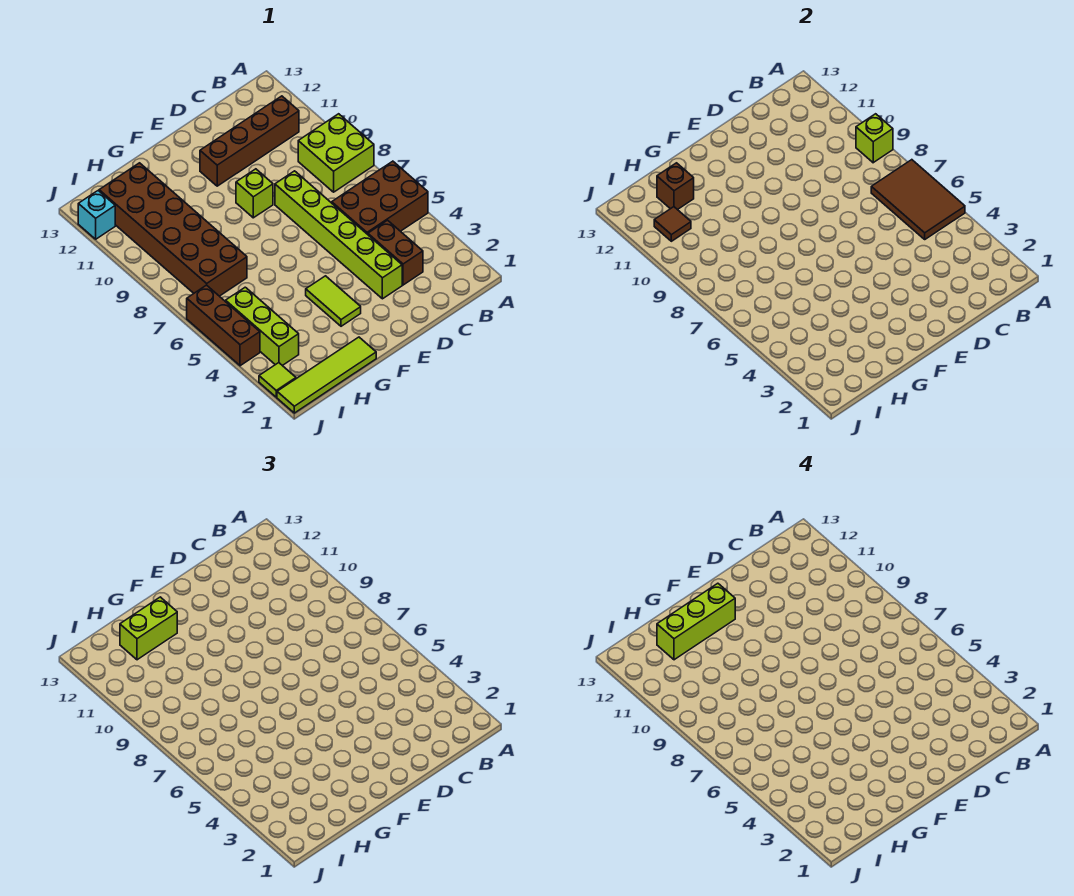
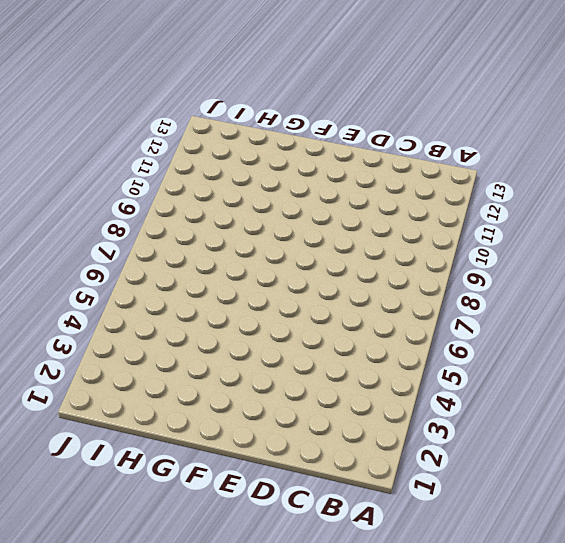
none -> brown 2x3 brick [332,161,428,234]
none -> lime 2x2 brick [298,114,374,192]
none -> brown 1x4 brick [200,96,299,186]

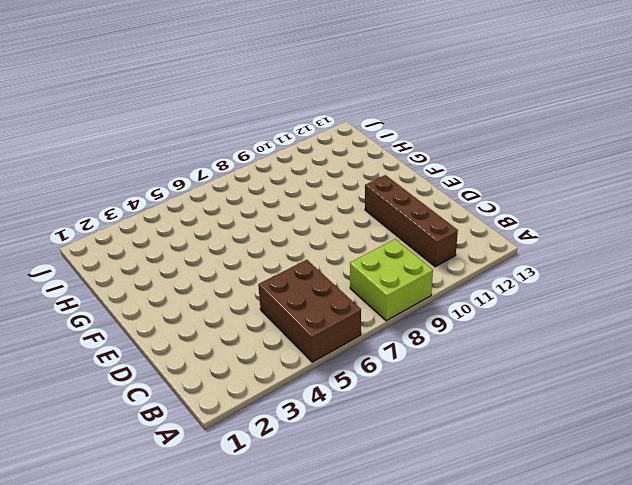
none -> brown 1x2 brick [368,220,423,285]
none -> lime 1x6 brick [275,171,402,299]
none -> lime 1x1 brick [236,169,273,218]

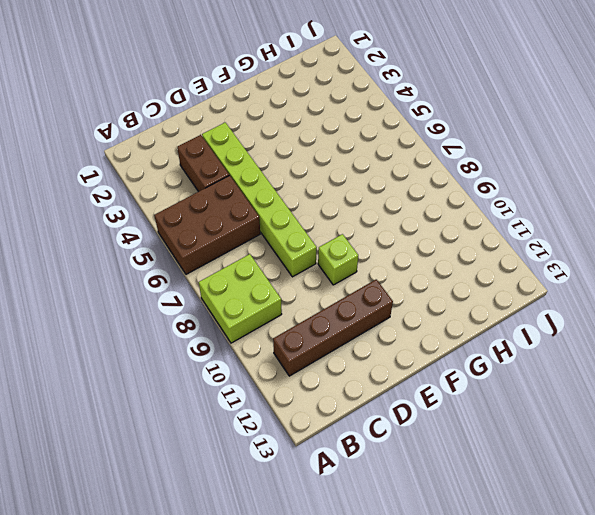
none -> lime 1x2 tile [306,276,361,326]
none -> lime 1x4 tile [277,337,376,413]
none -> brown 2x6 brick [99,163,247,296]

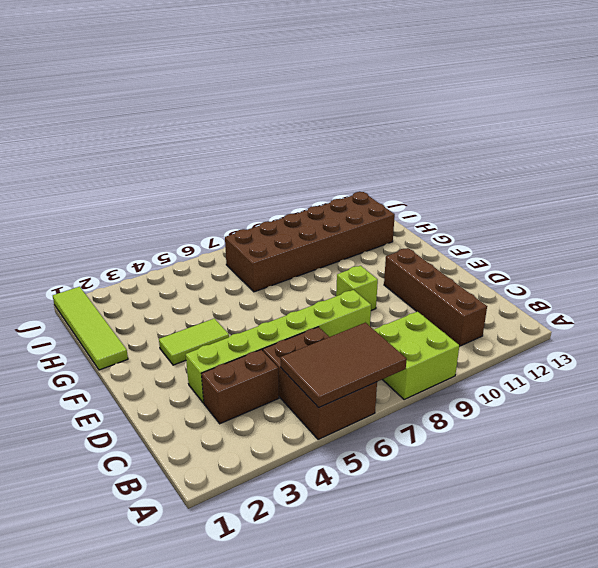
none -> lime 1x3 brick [226,287,299,366]
none -> lime 1x1 tile [259,363,296,397]
none -> brown 1x3 brick [187,285,260,366]

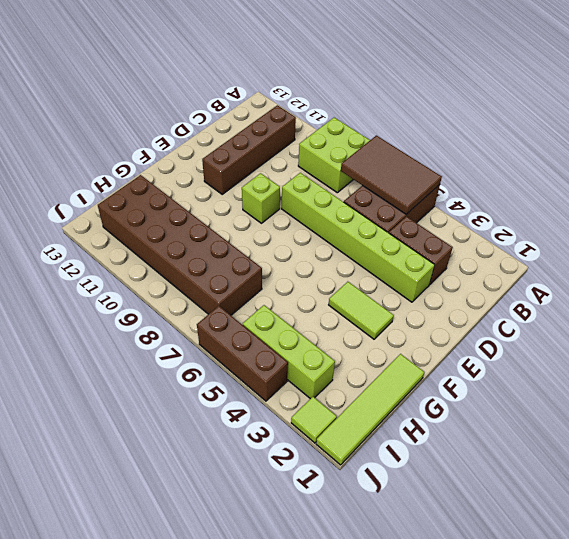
none -> cyan 1x1 brick [78,191,115,239]
none -> lime 1x1 brick [856,114,893,163]
none -> brown 1x1 brick [657,163,694,210]

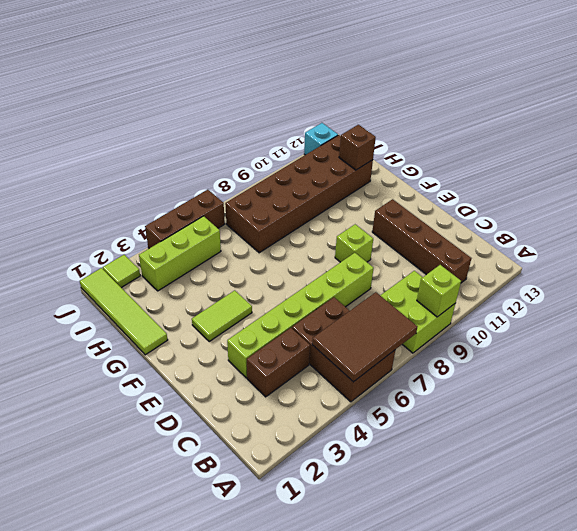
none -> brown 1x1 tile [654,207,691,241]
none -> lime 1x2 brick [120,597,177,660]
none -> lime 1x3 brick [657,583,735,660]

